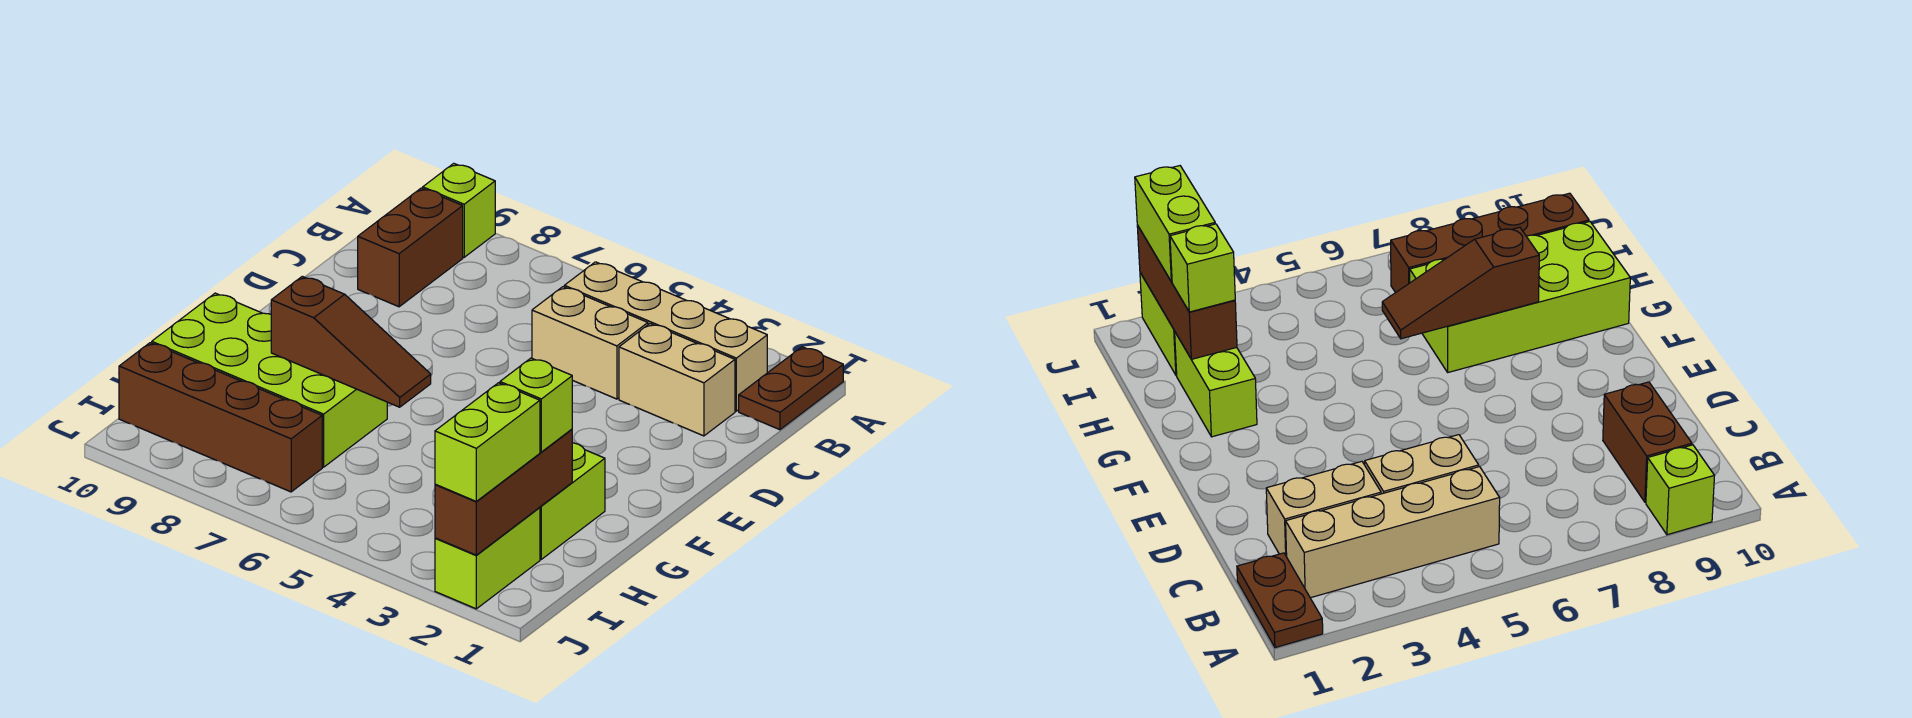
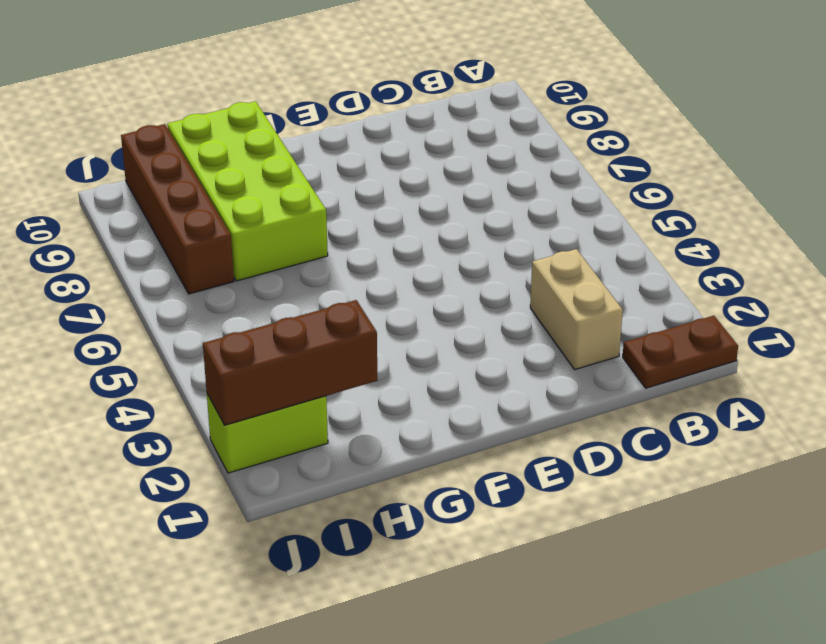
none -> lime 1x1 brick [423,163,495,257]
none -> tan 1x4 brick [564,262,767,411]
none -> brown 1x2 brick [358,188,463,307]

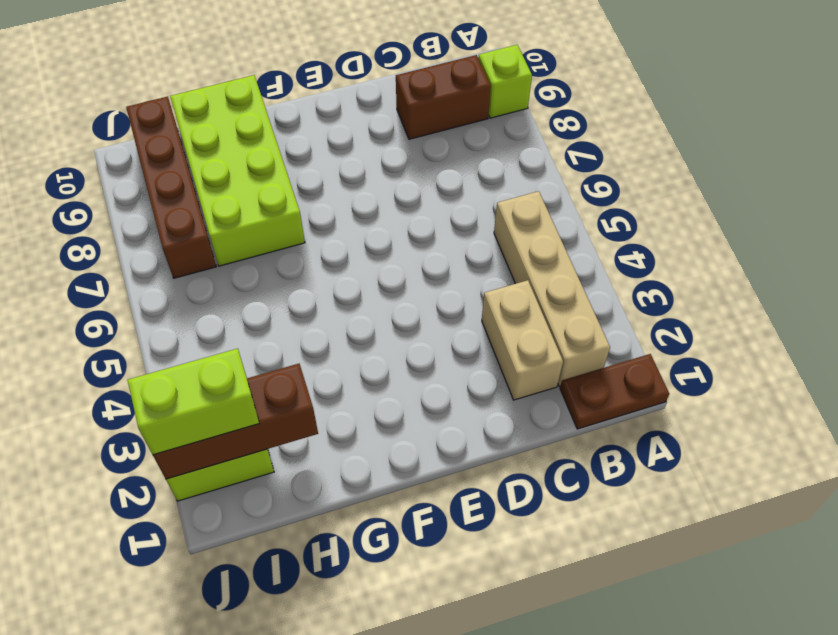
none -> tan 1x2 brick [532,287,648,399]
none -> lime 1x2 brick [539,443,605,559]
none -> brown 1x3 slope [271,276,431,407]

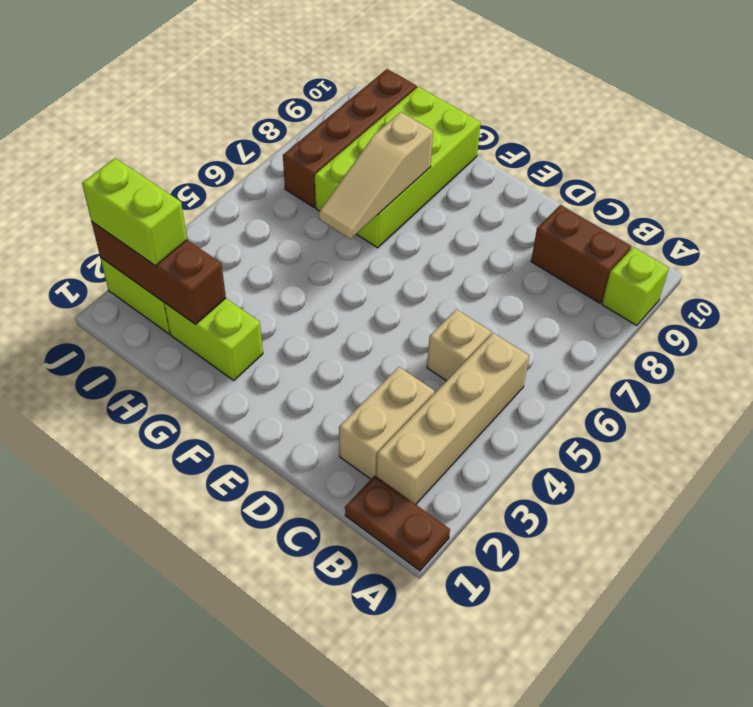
tan 1x1 brick [427,309,491,381] -> tan 1x2 brick [532,287,648,399]
tan 1x3 slope [319,112,433,239] -> brown 1x3 slope [271,276,431,407]
none -> lime 1x1 brick [500,358,572,452]

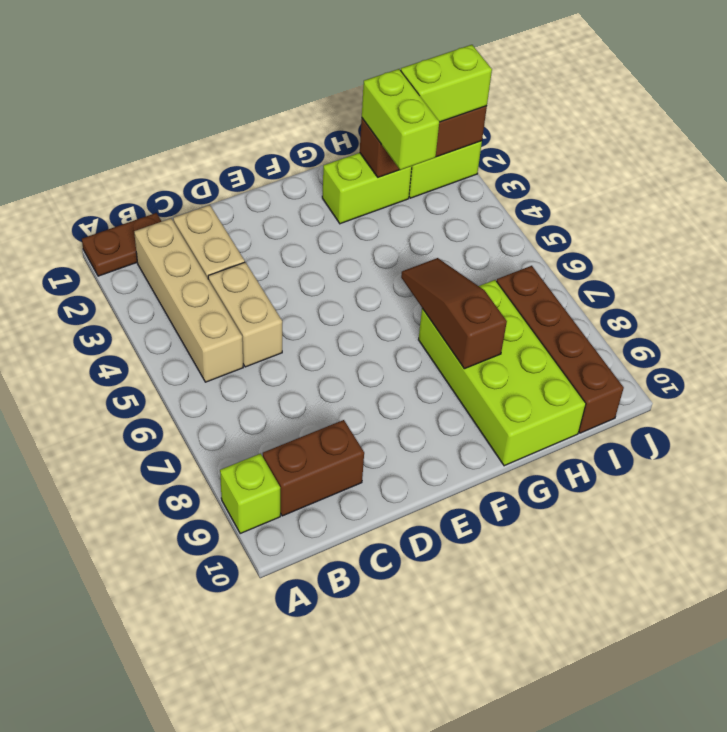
lime 1x2 brick [362,69,439,170] -> lime 1x1 brick [500,358,572,452]

